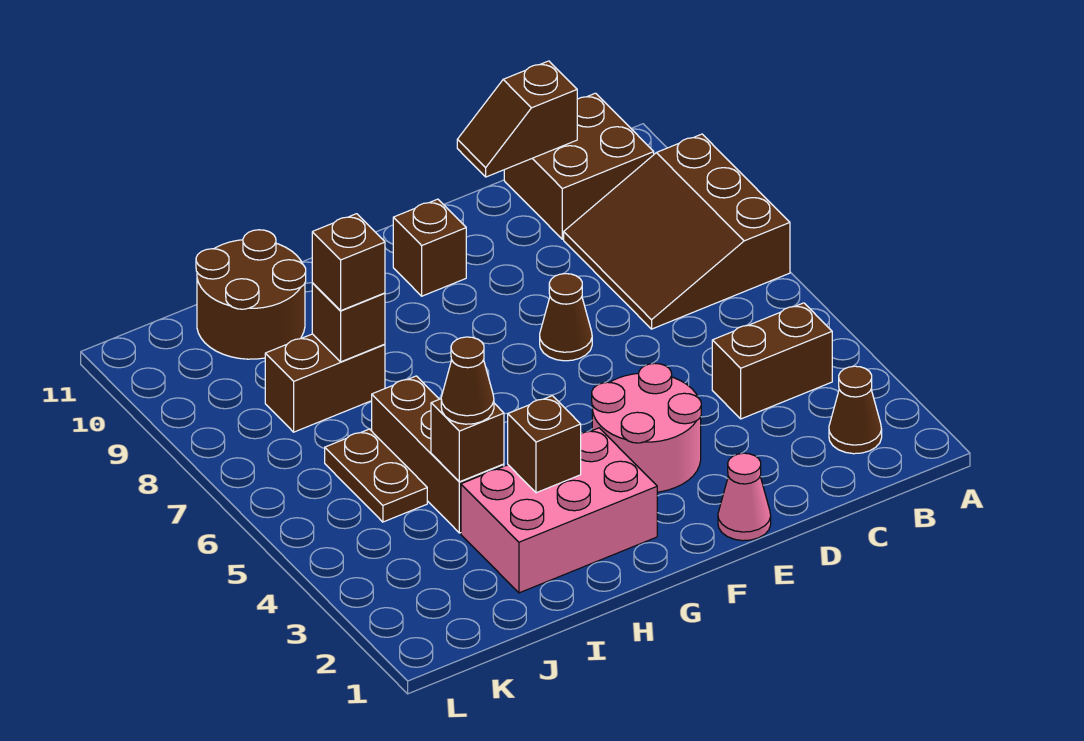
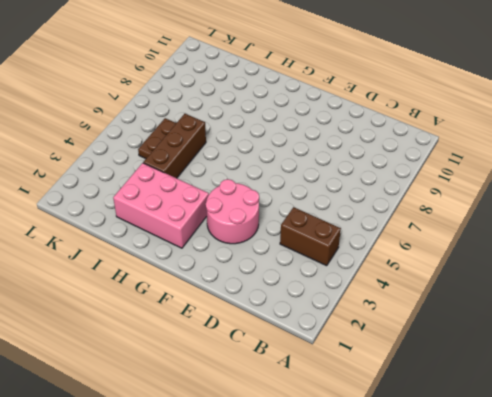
none -> brown 3x3 slope [564,134,790,329]
none -> brown 1x1 cone [829,366,882,454]
none -> brown 2x2 brick [504,93,654,239]

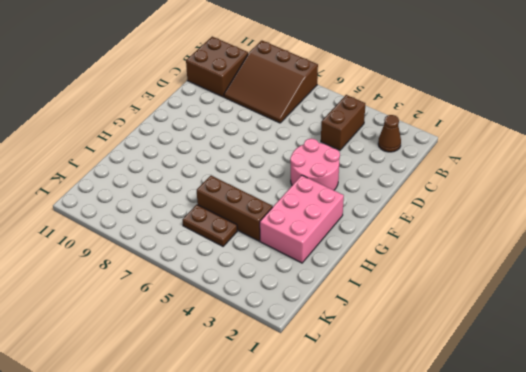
none -> pink 1x1 cone [718,453,771,541]
none -> brown 1x1 cone [540,274,592,361]
none -> brown 1x1 brick [393,199,466,296]

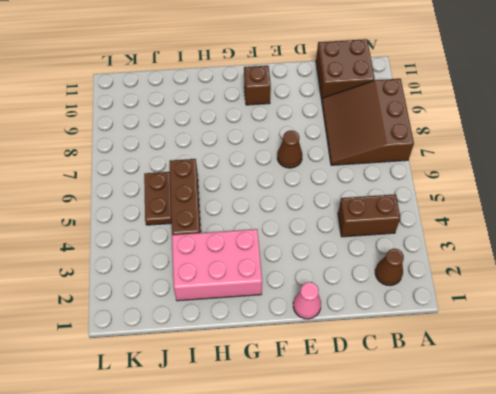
none -> pink 2x2 round brick [592,363,701,492]
none -> brown 1x2 brick [265,334,385,432]
none -> brown 2x2 round brick [196,230,306,359]

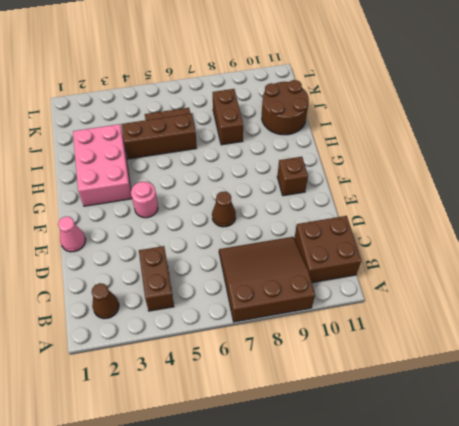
pink 1x1 round brick [131,182,158,218] -> pink 2x2 round brick [592,363,701,492]
none -> brown 1x2 slope [457,61,577,177]
none -> brown 1x1 brick [508,396,581,493]
none -> brown 1x1 brick [431,399,504,482]

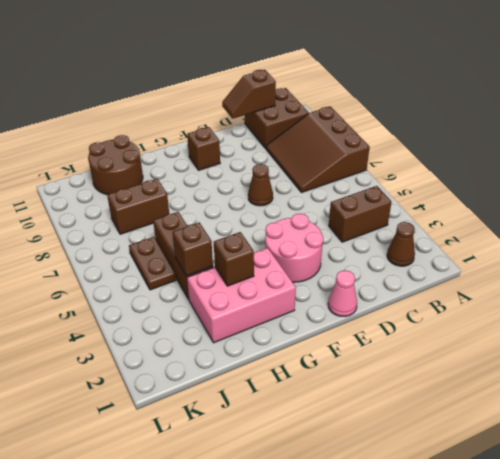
none -> brown 1x1 brick [312,283,385,362]
none -> brown 1x1 cone [441,337,494,424]
none -> brown 1x1 brick [312,214,385,311]

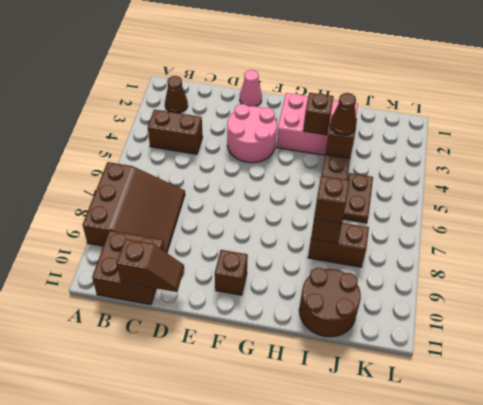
none -> brown 1x1 cone [540,274,592,361]

